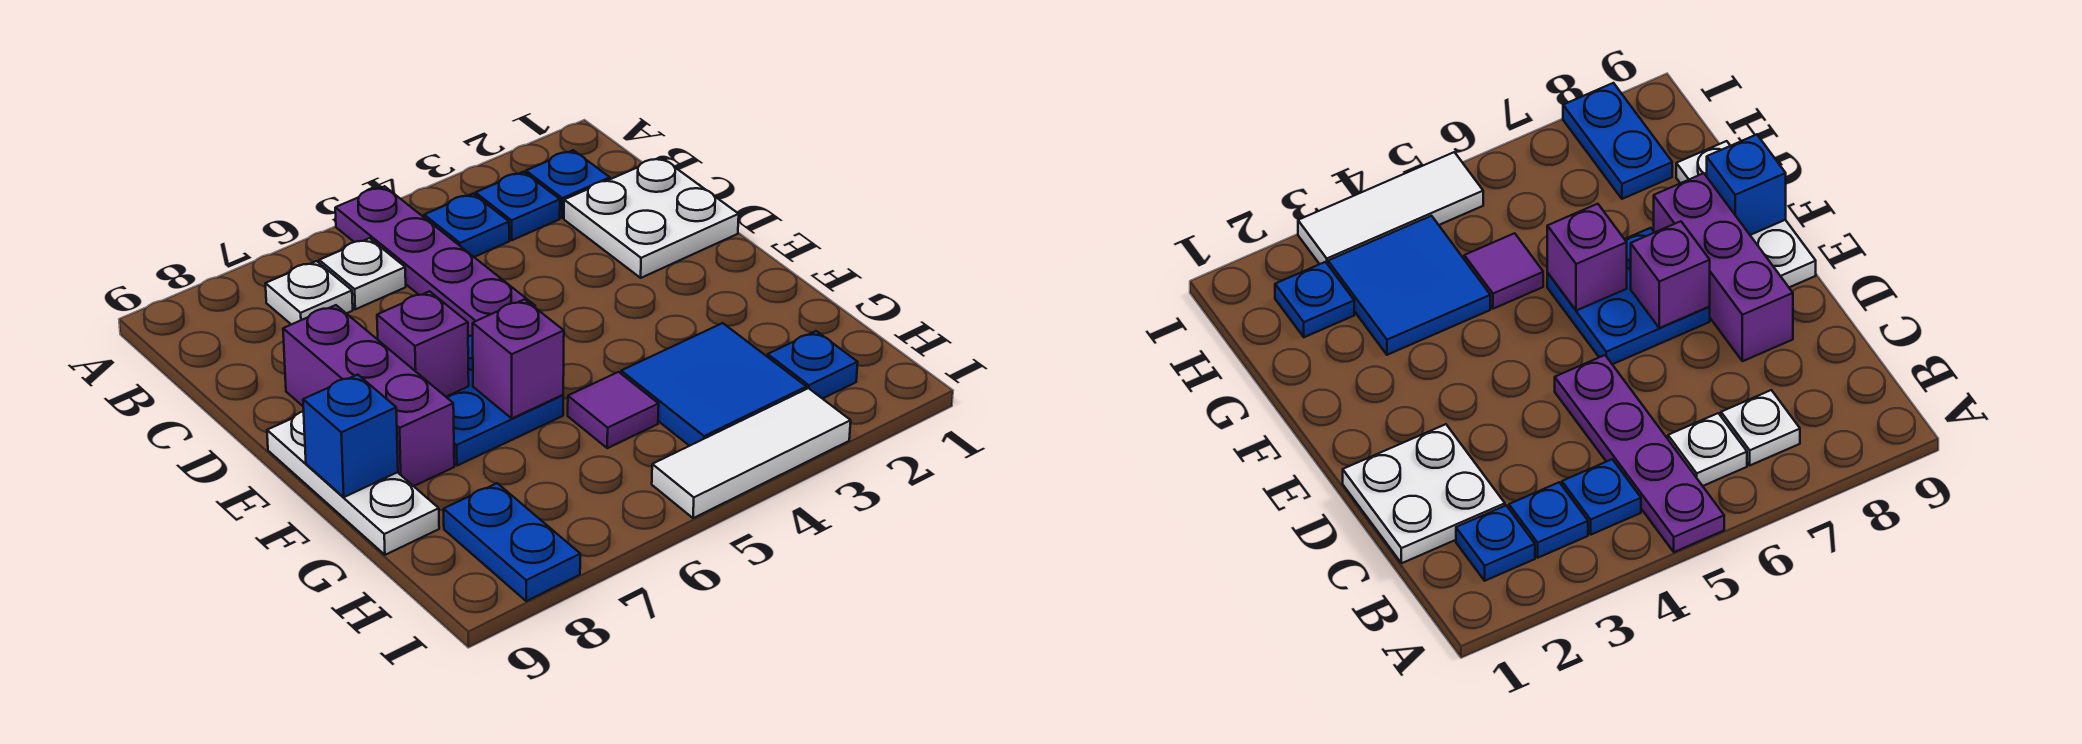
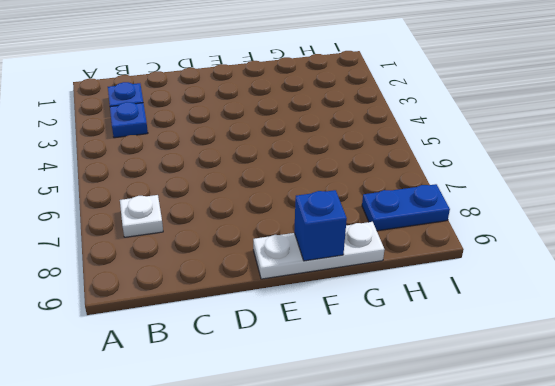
none -> purple 1x4 plate [335,186,535,336]
none -> blue 1x1 plate [424,194,509,257]
none -> white 1x1 plate [319,238,406,309]

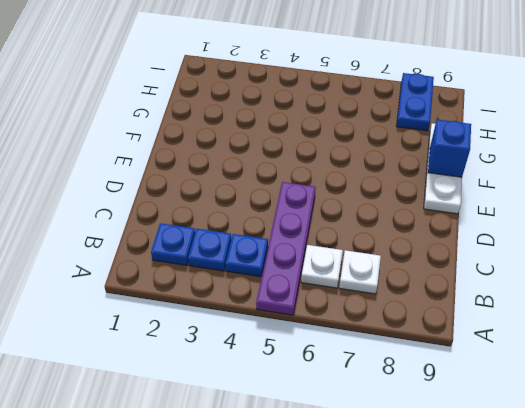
none -> white 2x2 plate [564,157,739,278]
none -> purple 1x3 brick [283,305,454,486]
none -> blue 2x2 plate [447,335,563,466]

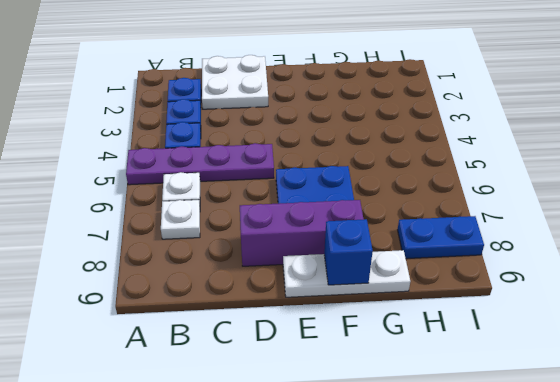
none -> blue 2x2 tile [621,323,806,446]
none -> purple 1x1 tile [568,372,659,448]
none -> blue 1x1 plate [768,331,858,399]

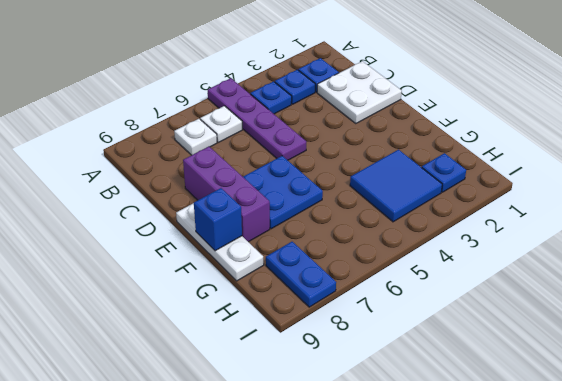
none -> purple 1x1 tile [568,372,659,448]
none -> white 1x3 tile [652,388,851,518]
none -> purple 1x1 brick [377,291,469,397]

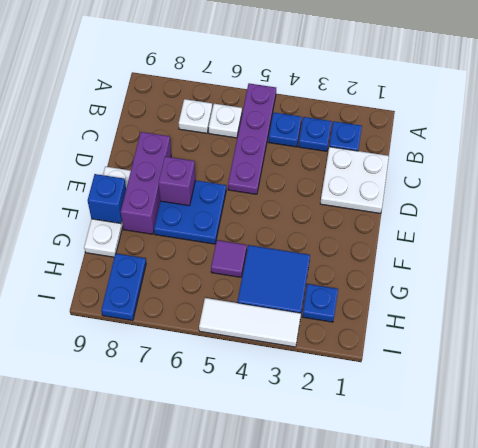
none -> purple 1x1 brick [473,299,564,418]

